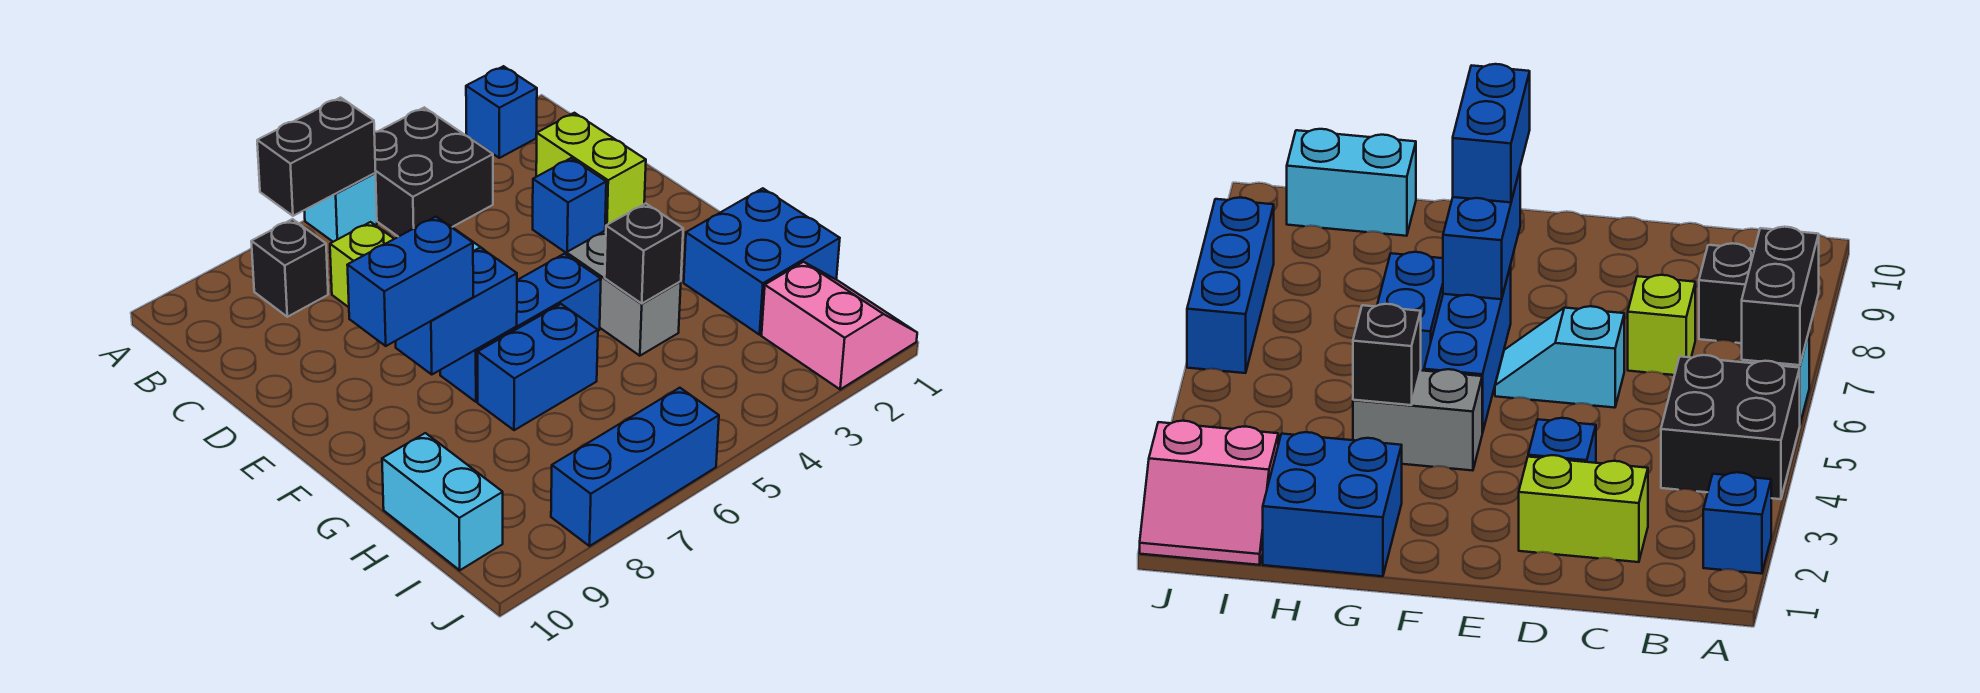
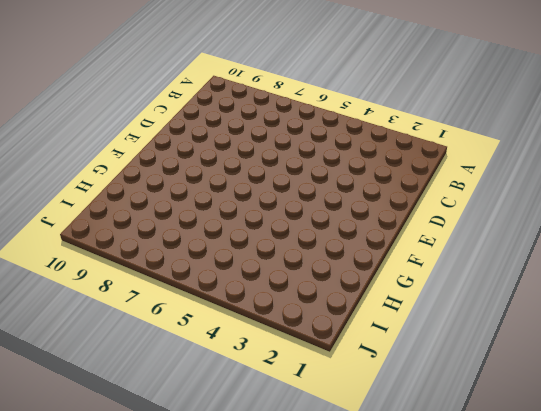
none -> blue 1x1 brick [466,66,537,158]
none -> black 2x2 brick [374,107,493,237]
none -> cyan 1x1 brick [304,173,377,242]

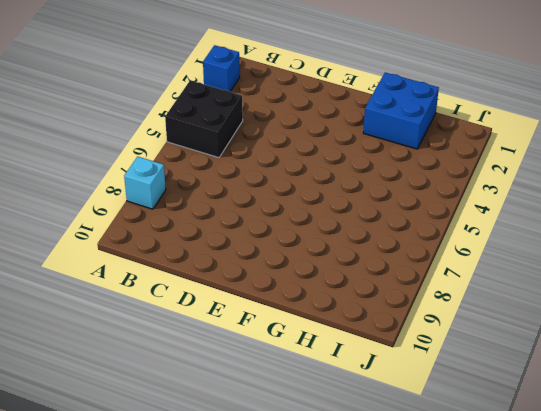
cyan 1x1 brick [124,156,166,209] -> cyan 1x1 brick moved to [304,173,377,242]
none -> black 1x1 brick [251,219,328,317]
none -> lime 1x2 brick [536,113,646,230]
none -> lime 1x1 brick [330,222,394,307]

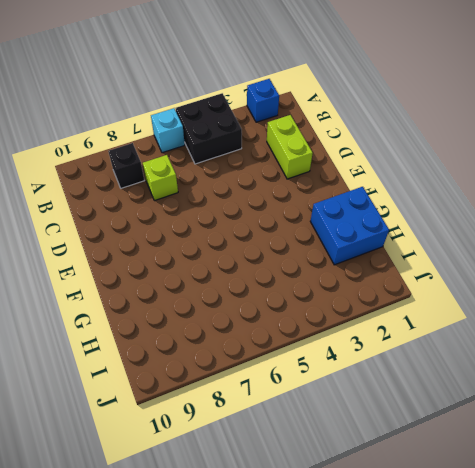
none -> blue 1x1 brick [533,158,606,253]
none -> cyan 1x2 slope [1495,306,1624,408]
none -> grey 1x2 brick [566,230,681,356]

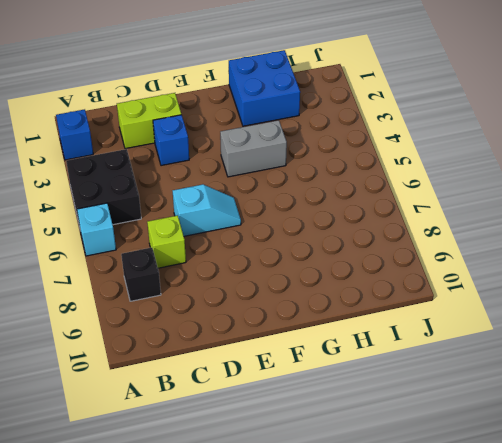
none -> blue 1x3 brick [440,254,601,402]
none -> blue 1x2 brick [478,304,598,430]
none -> cyan 1x2 brick [382,433,503,570]

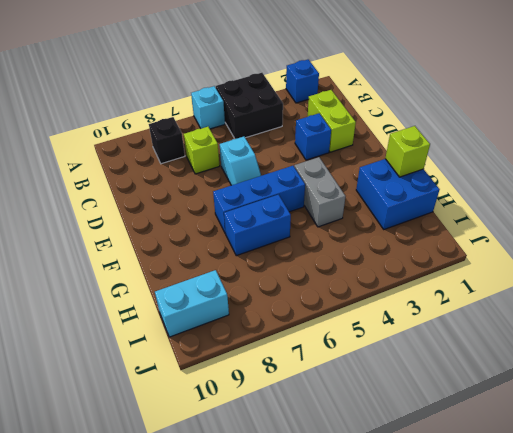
lime 1x1 brick [385,126,430,177] -> none
cyan 1x2 brick [155,270,229,337] -> cyan 1x2 brick turned to [382,433,503,570]
none -> pink 2x2 slope [762,262,917,389]
none -> blue 1x3 brick [551,388,719,546]
none -> black 1x2 brick [257,98,376,216]

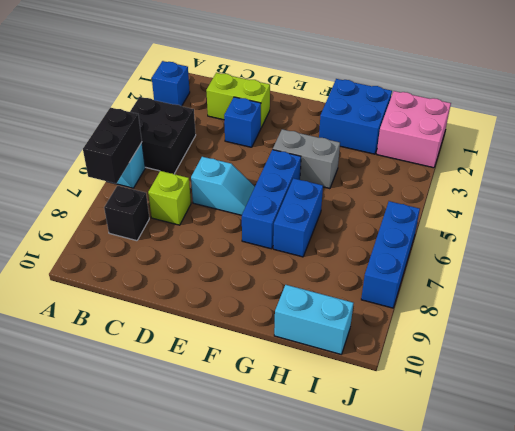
pink 2x2 brick [377,91,451,168] -> pink 2x2 slope [762,262,917,389]
none -> blue 1x2 brick [396,247,517,375]
none -> black 1x1 brick [605,203,683,303]
none -> blue 1x2 brick [347,217,473,346]

